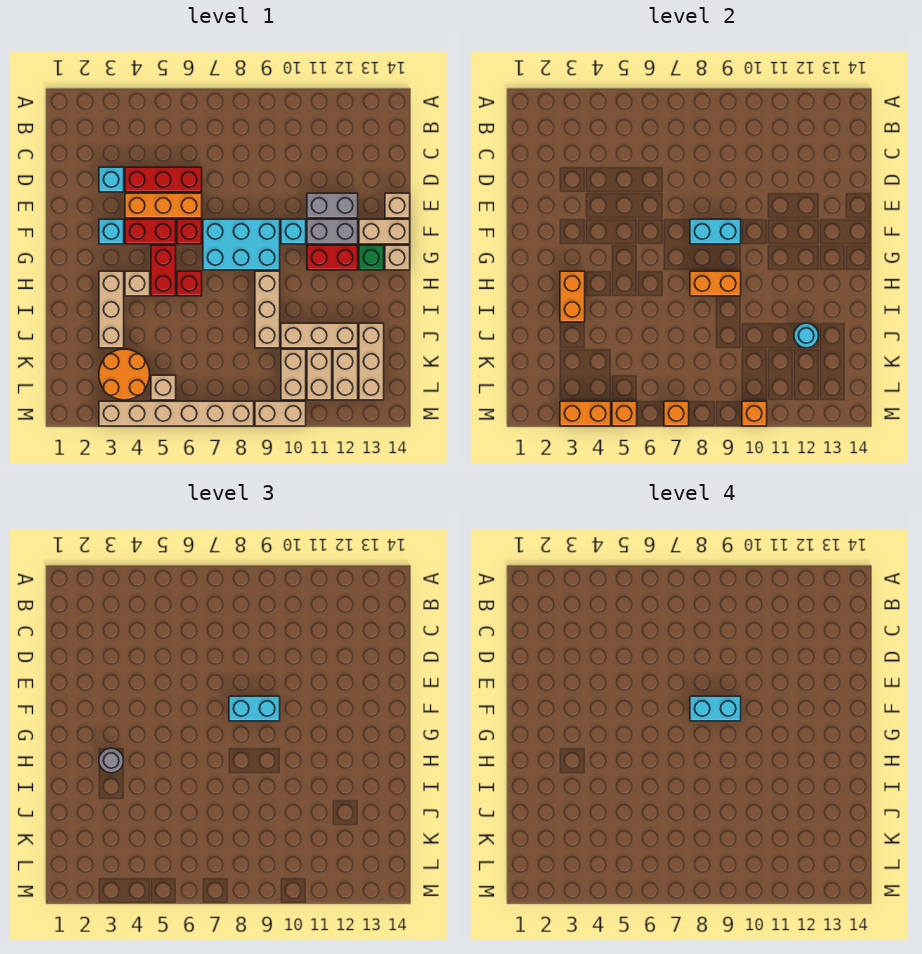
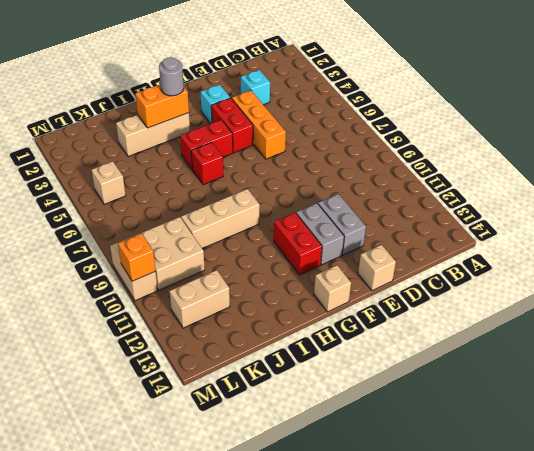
tan 2x2 brick [135,217,205,290] -> tan 1x2 brick [281,349,306,400]
none -> red 1x3 brick [125,167,202,192]
none -> red 1x1 brick [177,219,202,244]
none -> cyan 2x3 brick [203,219,280,270]
none -> cyan 1x1 brick [281,219,306,244]

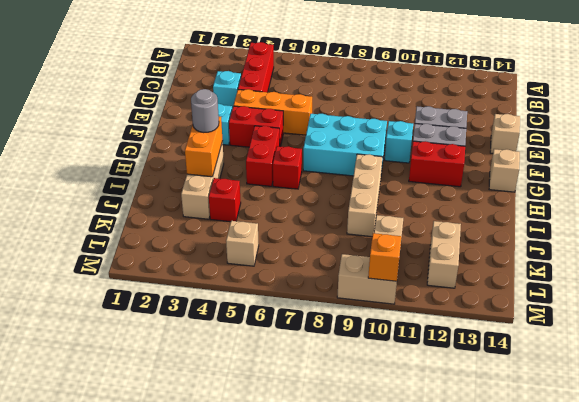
red 1x3 brick [238,42,274,92] -> red 1x3 brick turned to [125,167,202,192]
red 1x1 brick [209,178,241,222] -> red 1x1 brick moved to [177,219,202,244]
none -> tan 1x2 brick [359,219,410,244]
none -> green 1x1 brick [359,245,384,270]
none -> tan 1x1 brick [125,271,150,296]
none -> tan 1x3 brick [281,323,358,348]

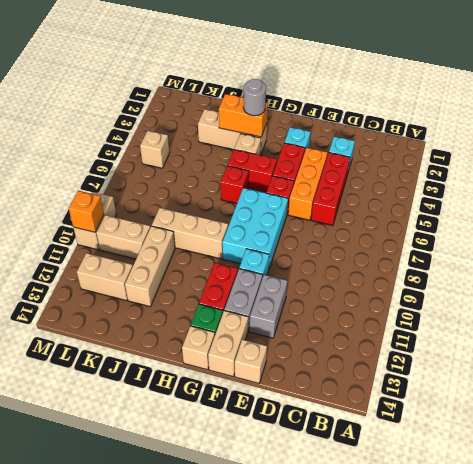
none -> tan 1x3 brick [359,323,384,400]
none -> orange 2x2 round brick [99,349,150,400]
none -> tan 1x2 brick [307,349,332,400]
none -> tan 1x6 brick [99,401,254,426]

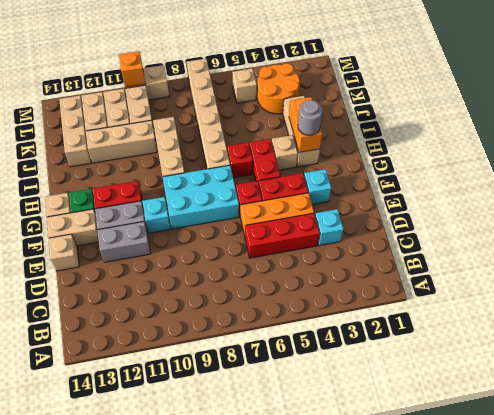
tan 1x6 brick [187,59,230,169] -> tan 1x6 brick turned to [99,401,254,426]
none -> cyan 1x2 brick [690,219,741,244]
none -> orange 1x2 brick [690,271,741,296]
none -> cyan 1x1 round brick [794,323,819,348]
none -> orange 1x2 brick [560,401,611,426]

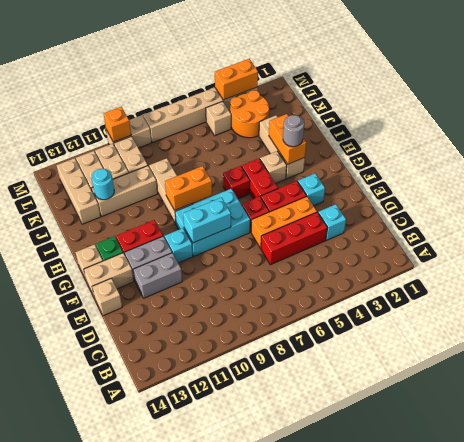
none -> orange 1x1 brick [612,401,637,426]
none -> orange 1x1 brick [664,401,689,426]
none -> cyan 1x2 brick [229,696,280,721]
none -> cyan 1x2 brick [690,696,741,721]

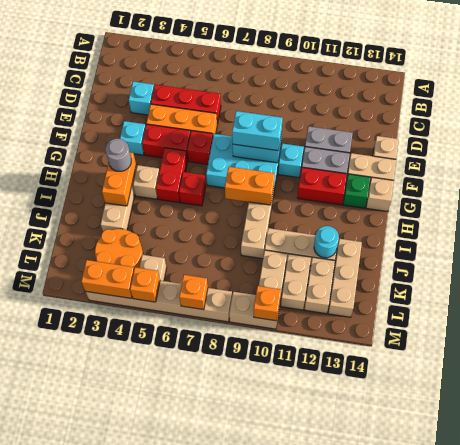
none -> cyan 1x2 brick [690,696,741,721]

